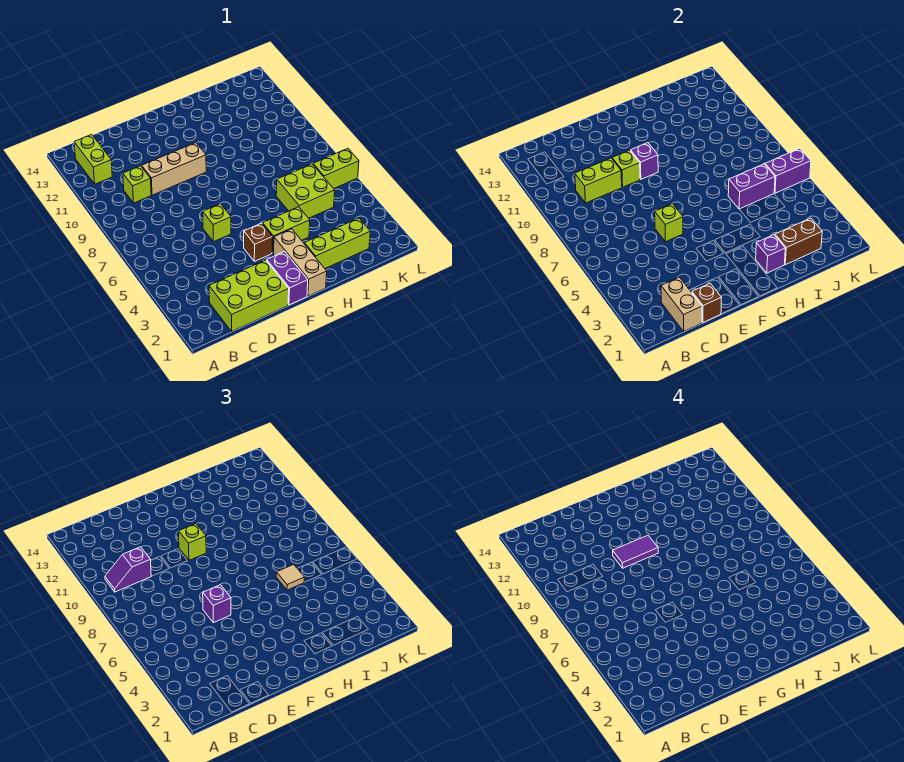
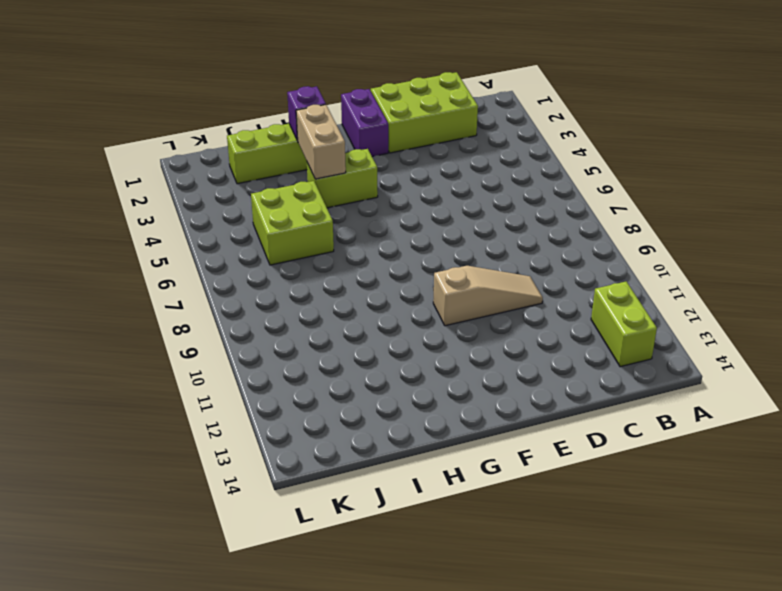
tan 1x3 slope [433,266,543,326] -> tan 1x3 brick [141,143,206,195]
tan 1x2 brick [296,105,346,179] -> tan 1x2 brick moved to [661,277,702,331]
none -> lime 1x1 brick [123,166,151,203]
none -> lime 1x1 brick [203,204,231,242]
none -> brown 1x1 brick [244,223,273,261]

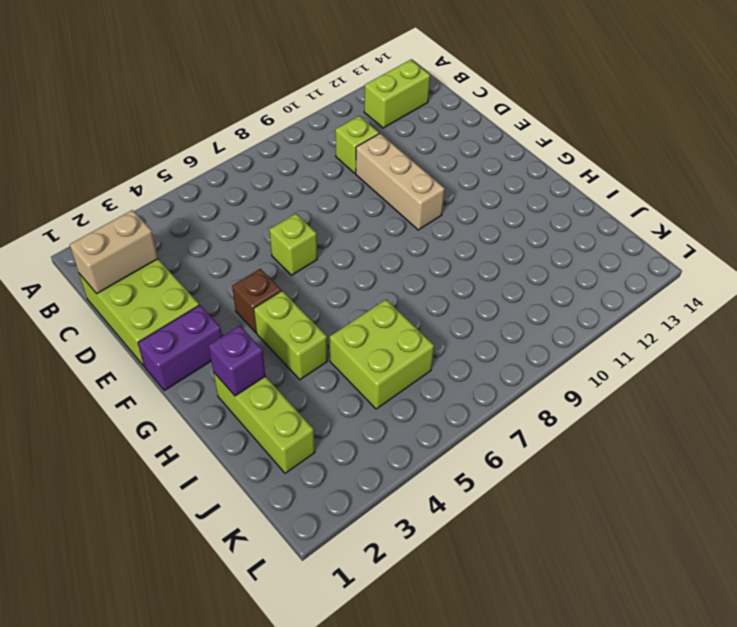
none -> tan 1x3 brick [274,229,327,296]
none -> lime 1x2 brick [313,148,359,188]
none -> lime 1x2 brick [575,158,622,203]

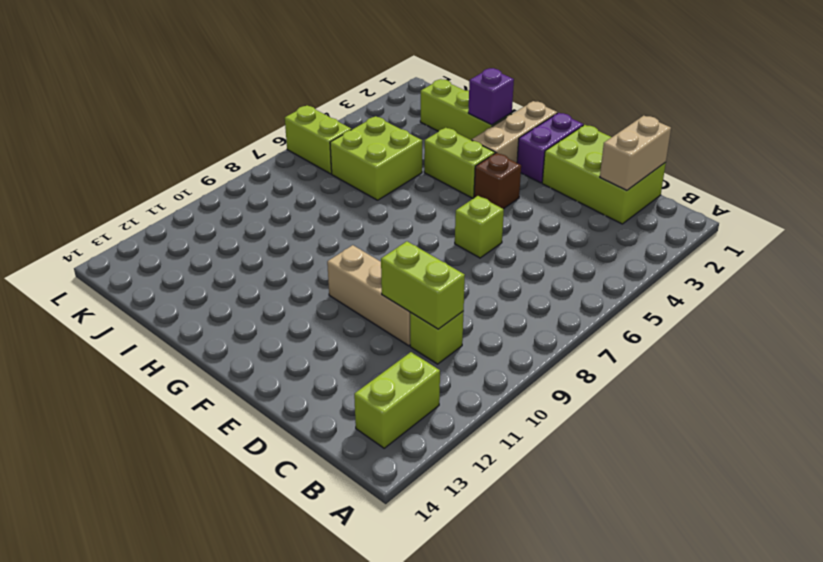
none -> brown 1x1 brick [692,283,722,323]
none -> lime 1x1 brick [655,204,683,242]
none -> lime 1x1 brick [612,150,640,187]

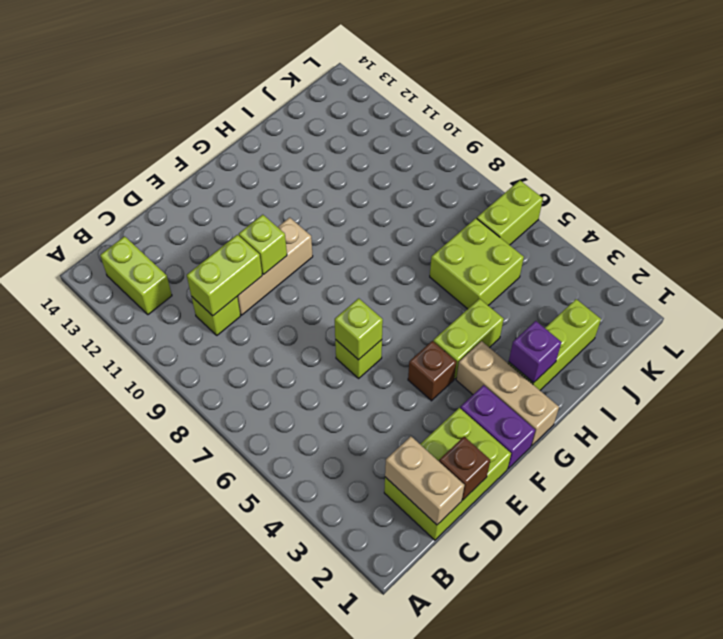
none -> purple 1x1 brick [630,143,658,179]
none -> brown 1x2 brick [775,218,822,265]
none -> purple 1x2 brick [728,164,775,209]

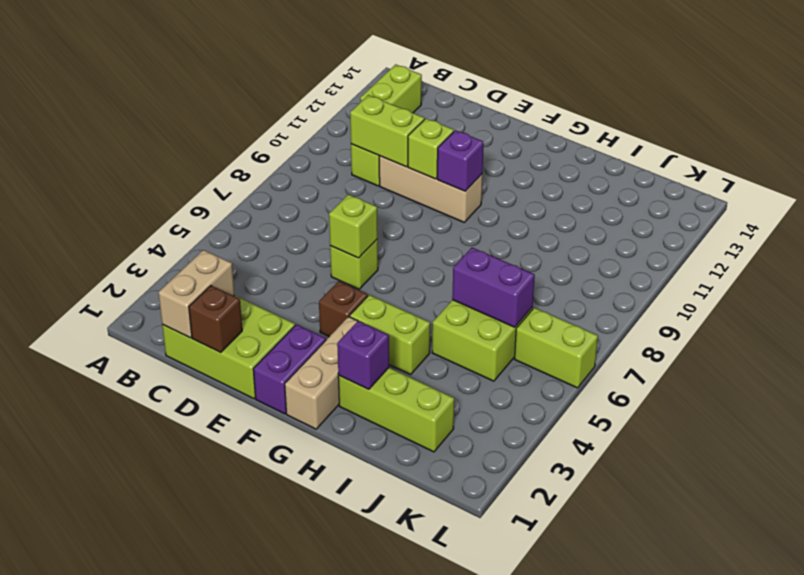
none -> brown 1x2 brick [775,218,822,265]
none -> purple 1x2 brick [765,148,811,193]
none -> purple 1x2 slope [105,547,151,592]

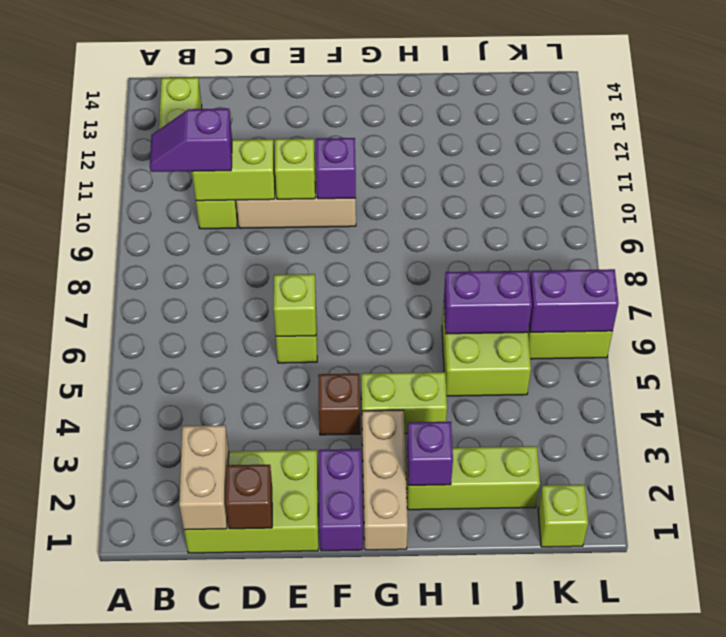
lime 1x1 brick [538,485,588,547] -> lime 1x1 brick moved to [179,524,206,560]
none -> brown 1x2 brick [775,218,822,265]
none -> purple 1x1 brick [203,585,231,623]
none -> tan 1x1 tile [276,564,305,590]

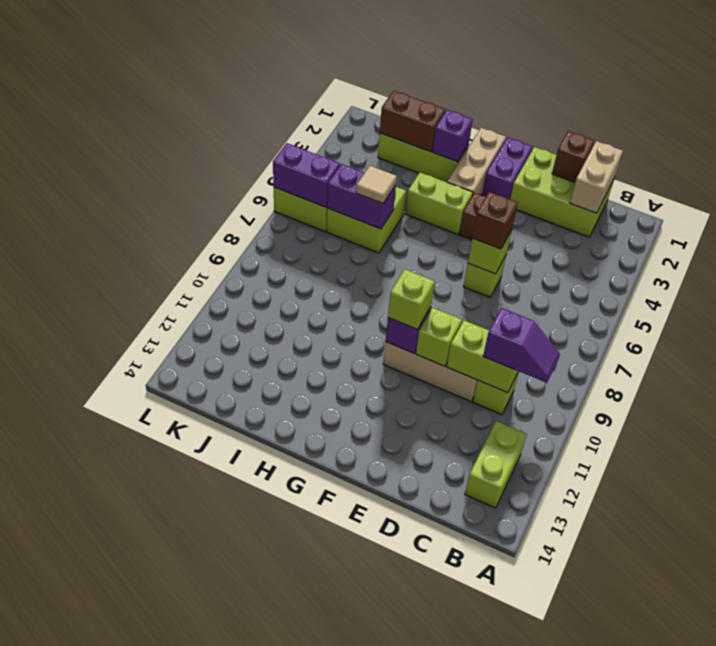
brown 1x1 brick [472,192,518,249] -> purple 1x1 brick [203,585,231,623]
none -> purple 1x2 tile [613,535,658,568]

